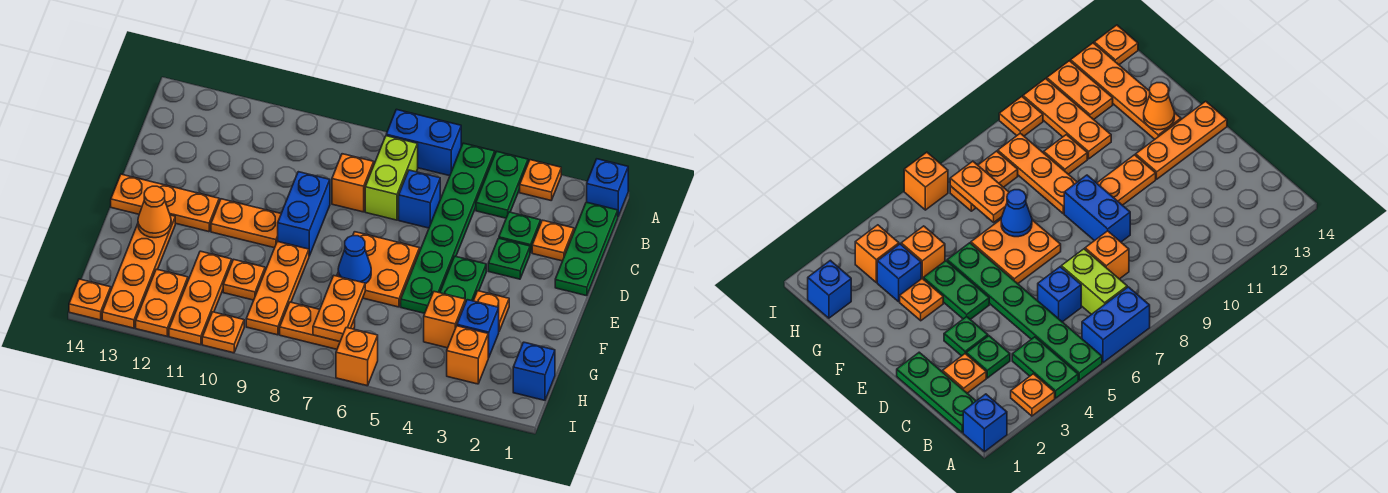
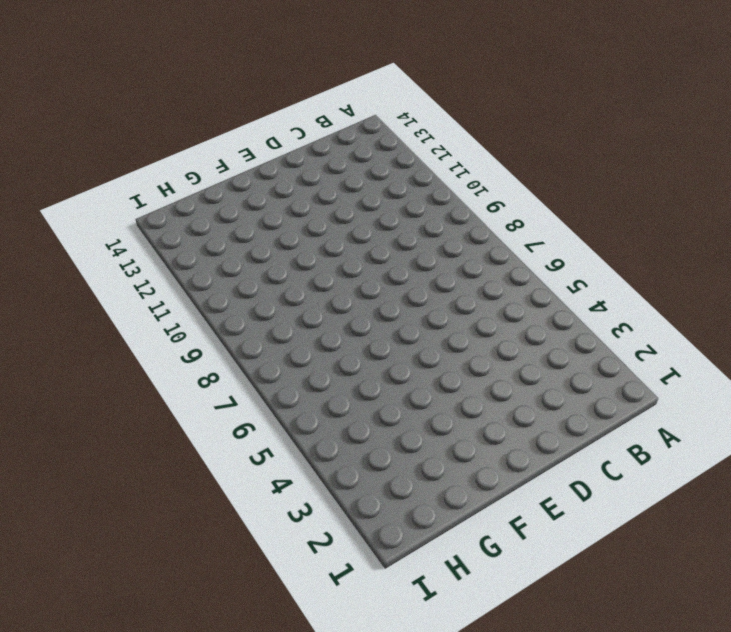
none -> blue 1x1 brick [587,159,628,216]
none -> orange 1x1 plate [520,160,561,200]
none -> green 1x2 plate [476,151,528,218]
none -> green 1x6 plate [401,143,495,313]

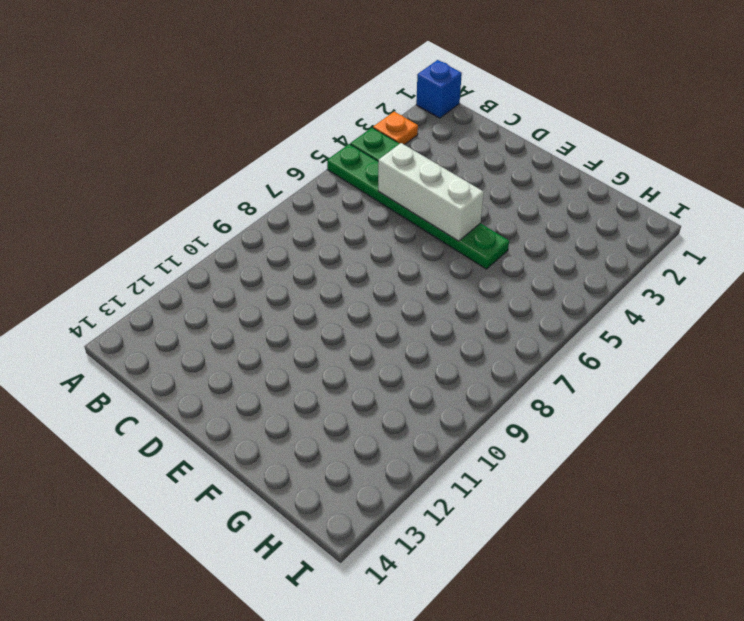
white 1x3 brick [378,143,484,241] -> none
none -> blue 1x2 brick [386,109,461,176]
none -> green 1x3 plate [555,202,618,296]
none -> lime 1x2 brick [365,136,418,220]
none -> orange 1x1 plate [532,220,574,261]

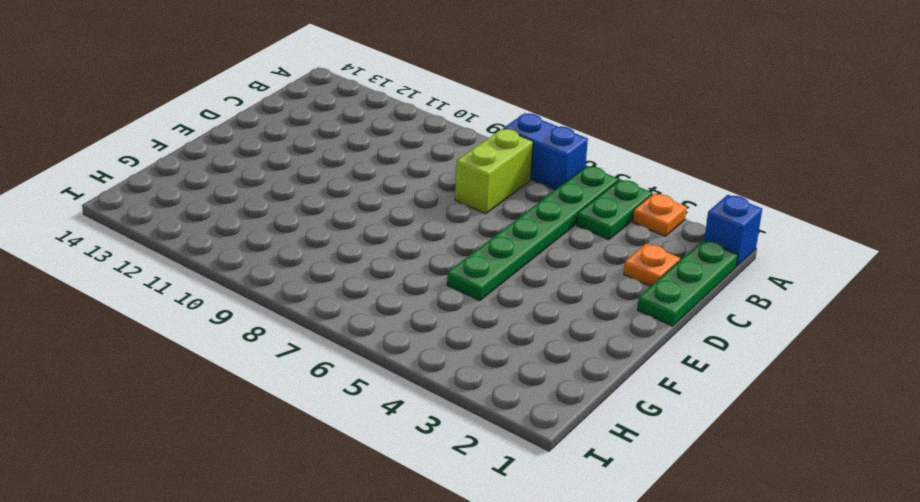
none -> green 1x1 plate [499,212,541,253]
none -> blue 1x1 brick [399,170,440,228]
none -> orange 1x1 brick [332,154,374,212]
none -> green 1x1 plate [488,238,530,279]

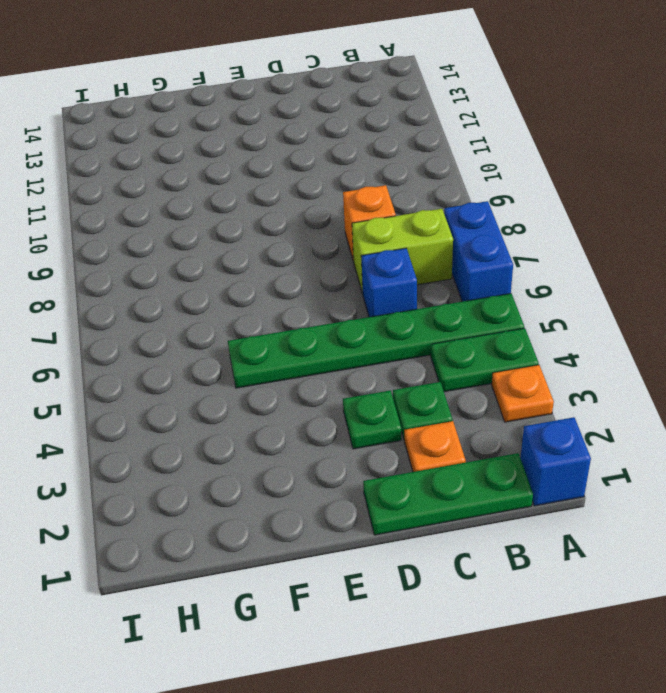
none -> blue 1x2 brick [278,172,330,256]
none -> green 1x2 plate [440,256,486,303]
none -> orange 2x2 plate [337,232,420,307]
none -> orange 1x2 plate [211,199,281,248]

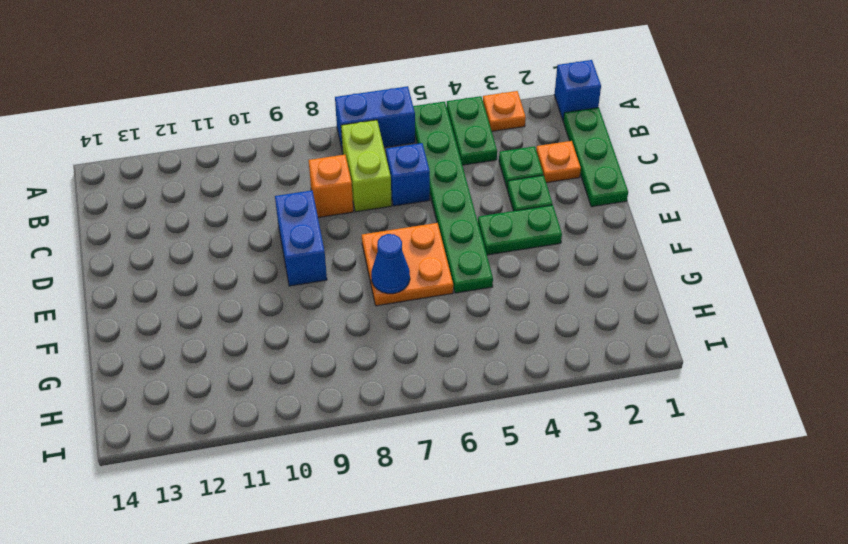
green 1x2 plate [478,205,562,255] -> green 1x2 plate turned to [440,256,486,303]
none -> orange 1x2 plate [211,199,281,248]
none -> orange 1x3 plate [111,174,219,232]
none -> orange 1x1 plate [474,291,509,331]
none -> orange 1x3 plate [246,241,309,335]

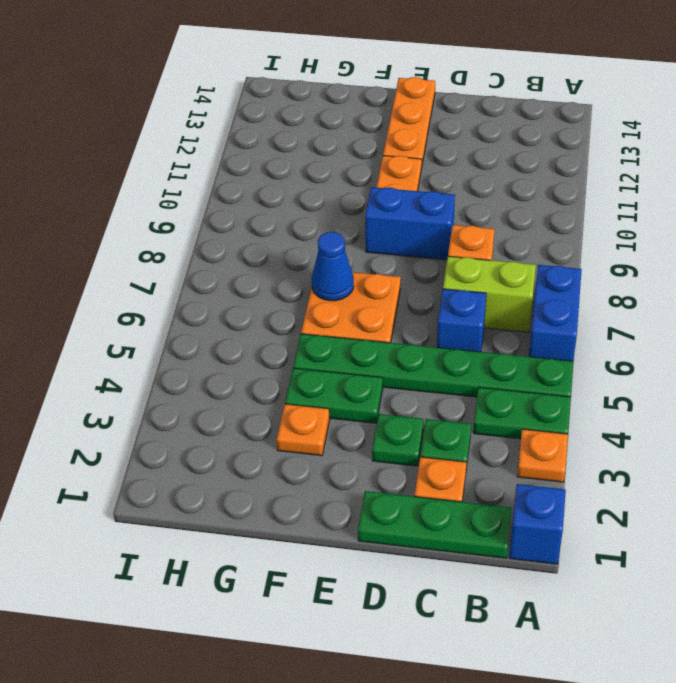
none -> orange 1x3 plate [246,241,309,335]
none -> orange 1x4 plate [102,215,175,328]
none -> blue 1x1 brick [457,300,499,358]
none -> orange 1x1 brick [424,292,465,348]

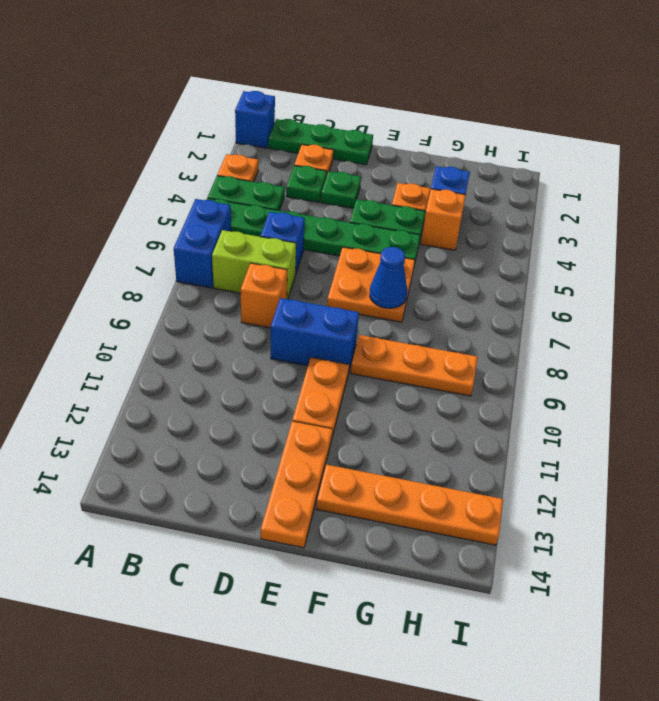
none -> orange 1x1 plate [223,259,265,300]
none -> orange 1x3 plate [169,251,232,345]
none -> blue 1x1 brick [513,342,555,400]
none -> orange 1x1 brick [447,326,488,384]

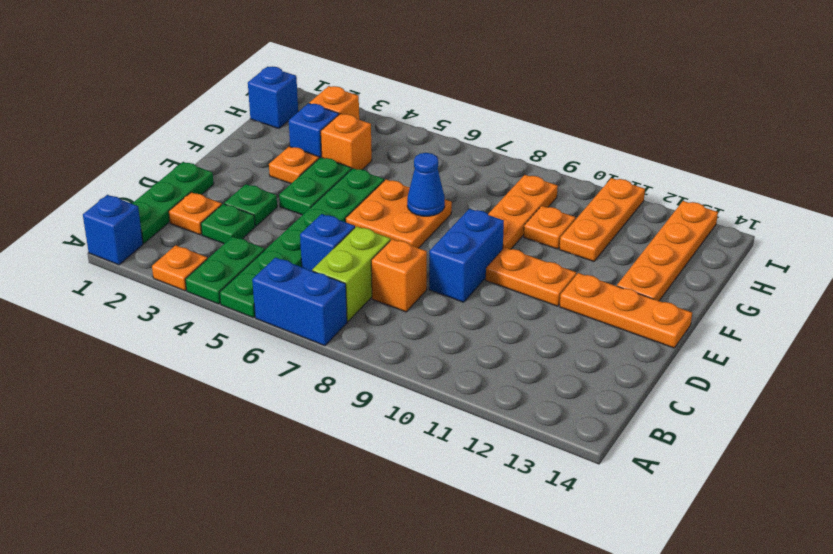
none -> orange 1x2 plate [280,302,355,349]
none -> orange 1x2 plate [136,269,188,336]
none -> orange 1x1 brick [336,327,378,386]
none -> orange 1x1 plate [202,312,244,353]

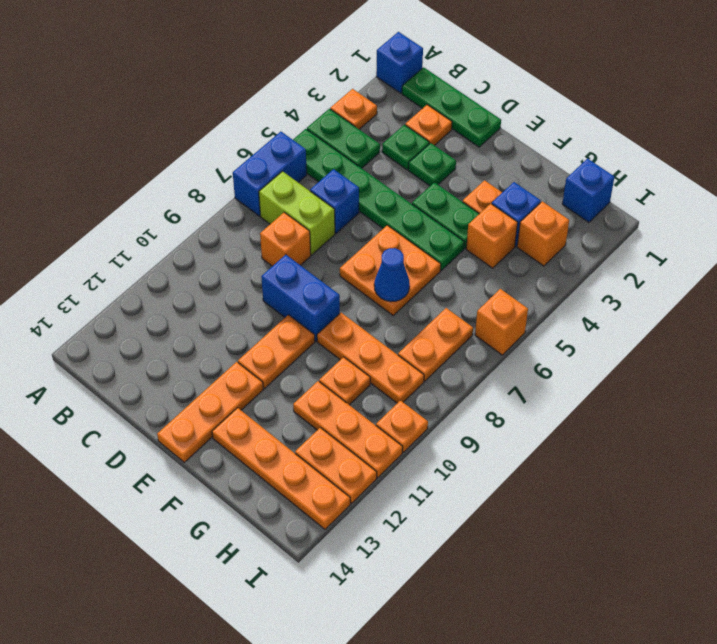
none -> orange 1x1 plate [69,279,111,320]
none -> orange 1x1 cone [138,186,171,238]
none -> orange 1x2 plate [313,276,365,341]

